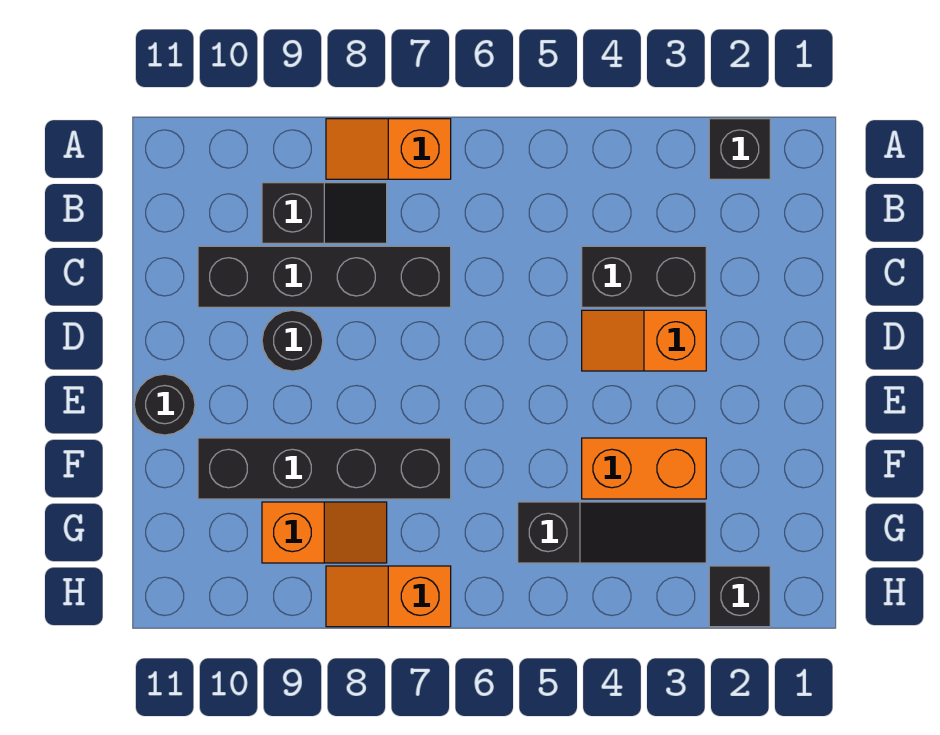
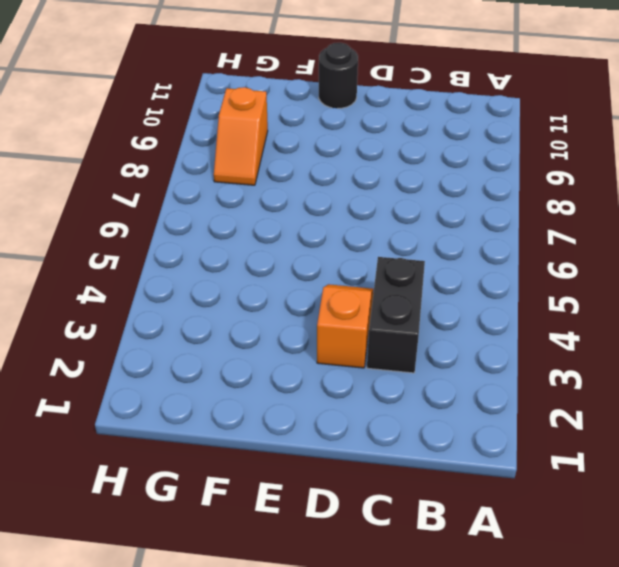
none -> black 1x1 brick [709,119,770,179]
none -> orange 1x2 slope [326,119,451,179]
none -> black 1x2 slope [262,183,387,243]

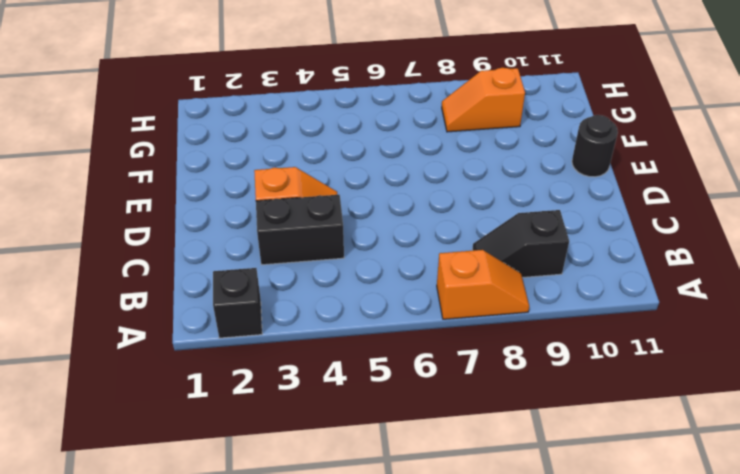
none -> black 1x4 brick [198,246,451,307]
none -> black 1x1 round brick [262,310,323,371]
none -> orange 1x2 brick [582,438,706,499]

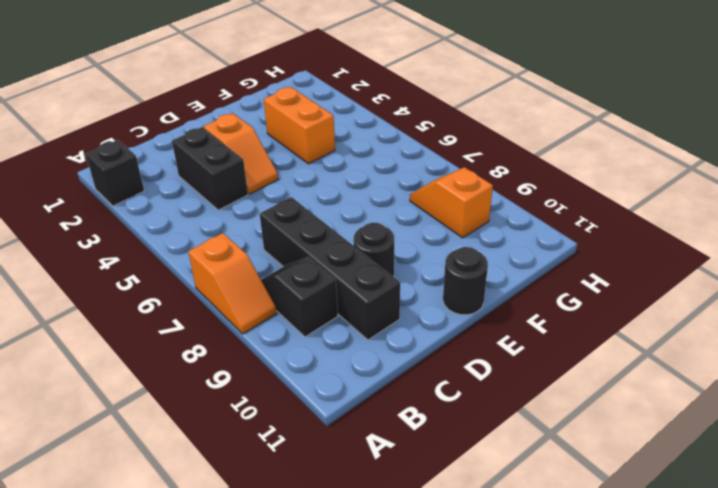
none -> black 1x4 brick [198,438,451,499]
none -> black 1x3 slope [518,502,706,563]
none -> black 1x1 brick [709,566,770,627]

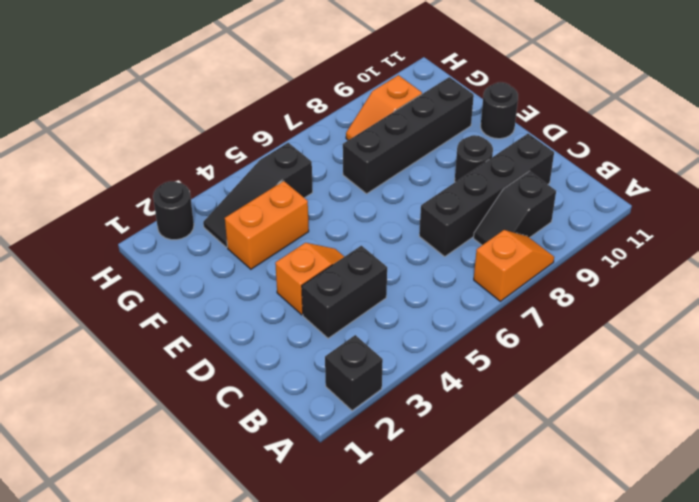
black 1x1 round brick [153,181,194,240] -> black 1x1 brick [709,566,770,627]
none -> orange 1x2 slope [326,566,451,627]

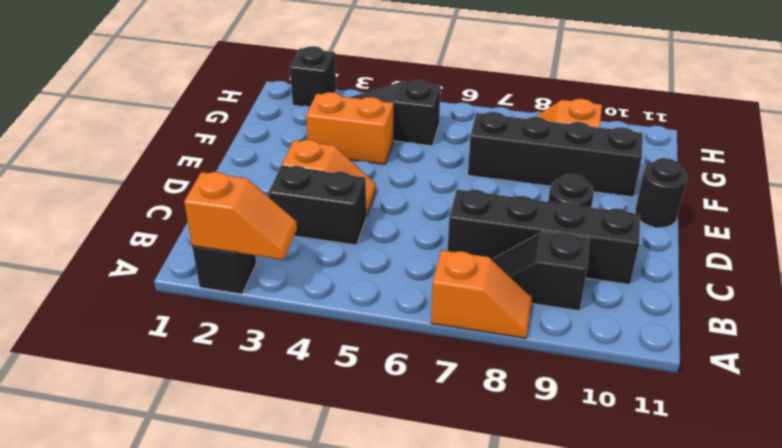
orange 1x2 slope [184,172,297,259] -> orange 1x2 slope moved to [326,566,451,627]

